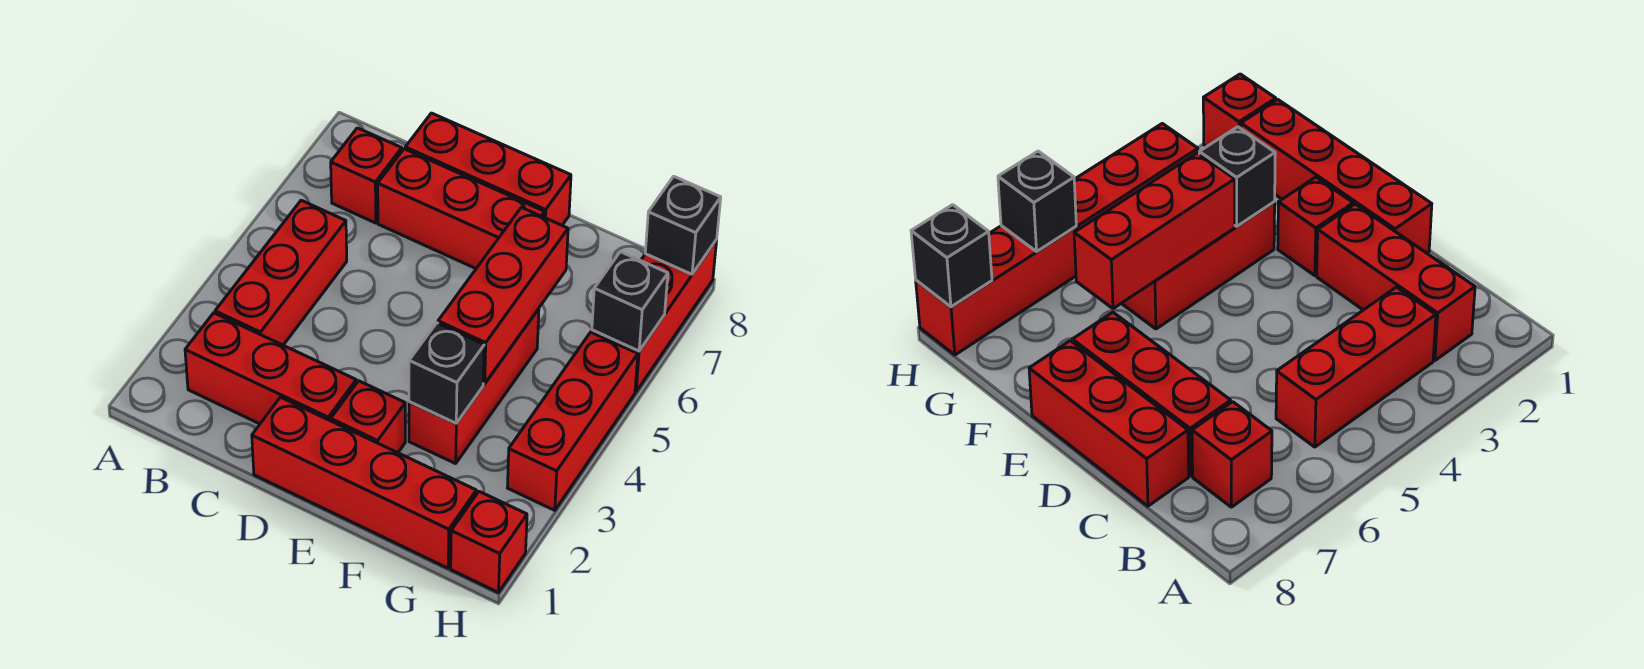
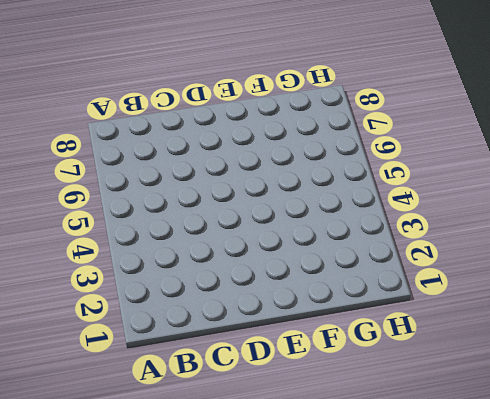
none -> red 1x3 brick [185,313,356,424]
none -> red 1x3 brick [215,200,347,345]
none -> red 1x1 brick [331,128,402,223]

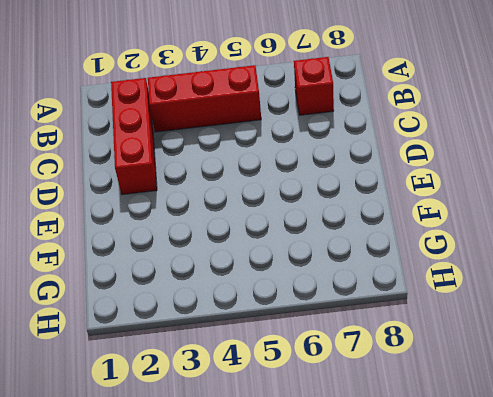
none -> red 1x3 brick [378,149,544,268]
none -> red 1x3 brick [405,113,571,225]
none -> red 1x4 brick [252,397,476,568]

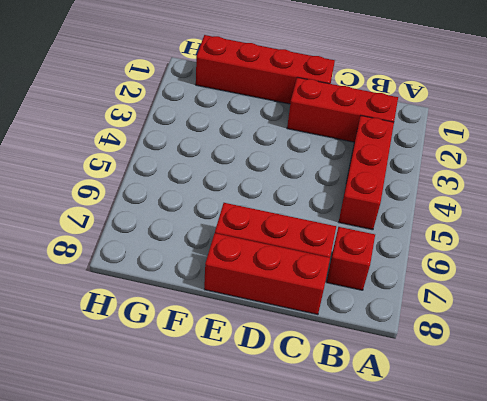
none -> red 1x1 brick [331,381,405,453]
none -> red 1x3 brick [409,309,539,464]
none -> red 1x1 brick [451,492,527,593]

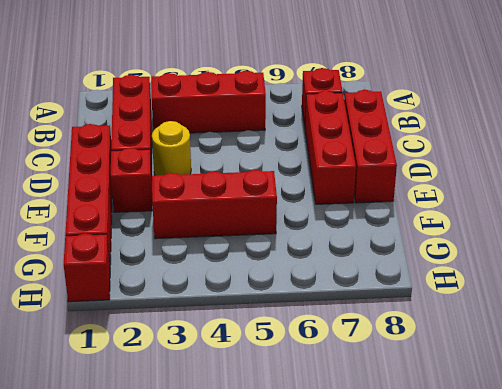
yellow 1x1 round brick [152,121,191,176] -> none
none -> red 1x3 brick [507,332,638,510]
none -> red 1x3 brick [592,240,717,392]
none -> black 1x1 brick [409,323,484,423]

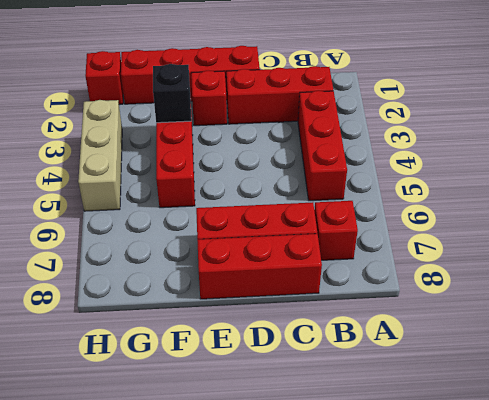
tan 1x3 brick [78,100,122,211] -> red 1x3 brick [507,332,638,510]
none -> red 1x3 brick [592,240,717,392]
none -> red 1x3 brick [438,207,568,384]
none -> black 1x1 brick [592,252,668,351]

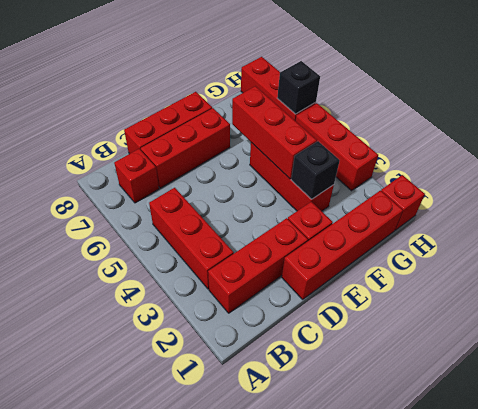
none -> black 1x1 brick [645,176,721,274]

